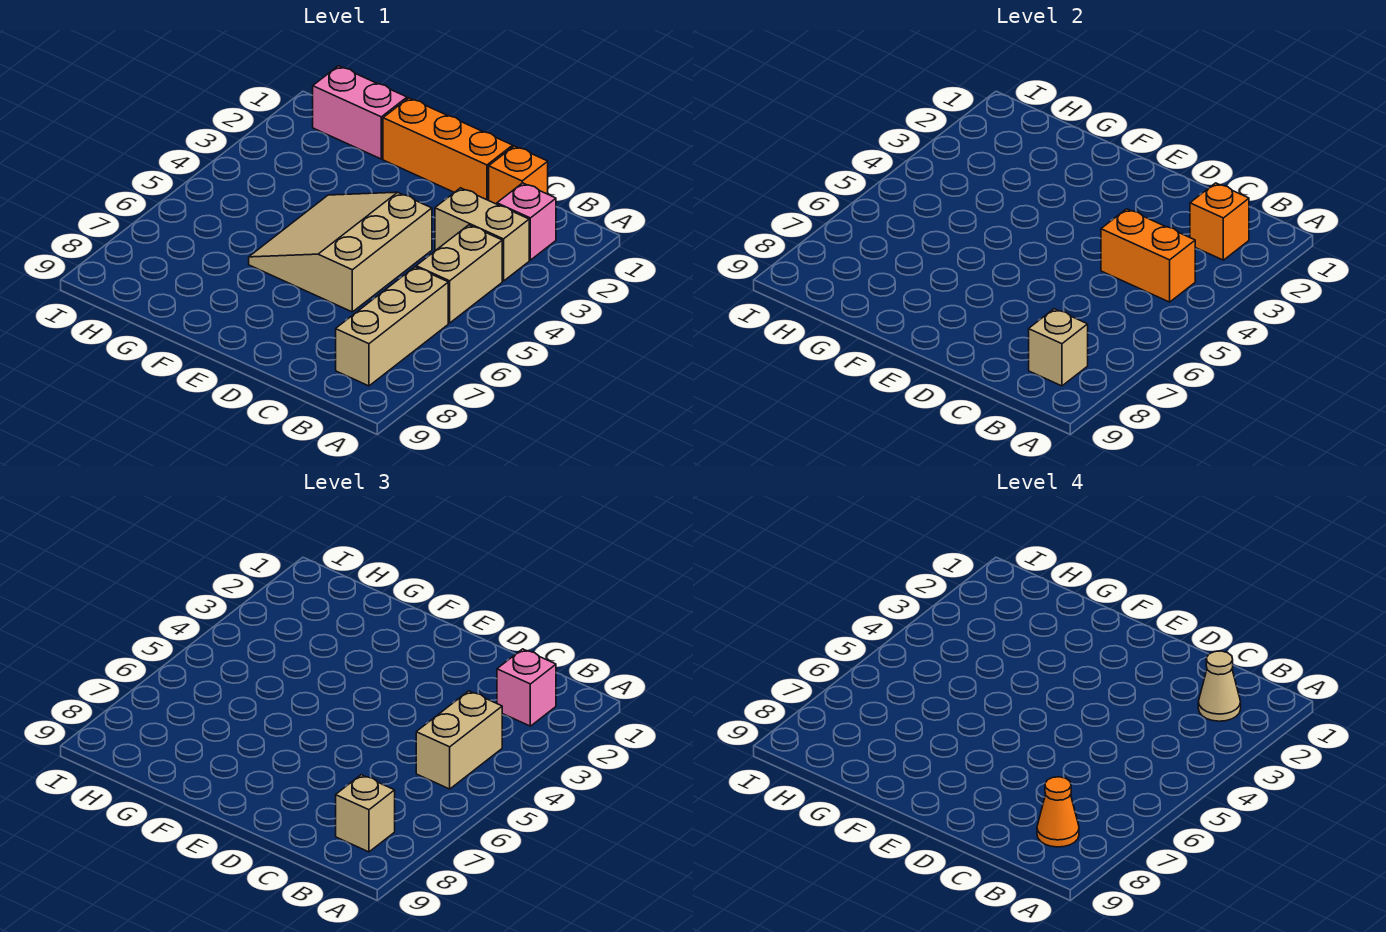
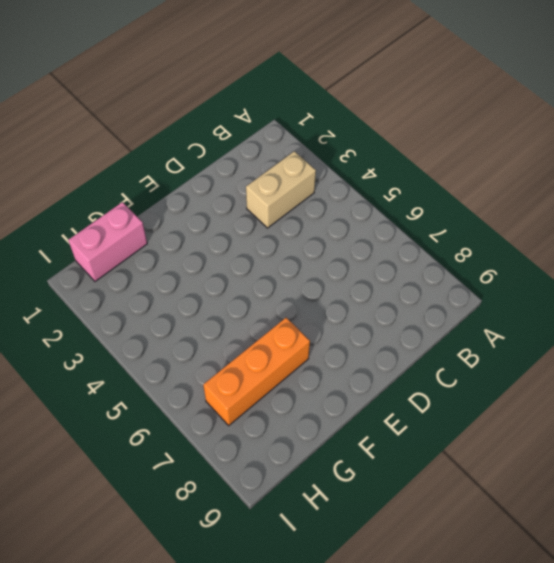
orange 1x3 brick [203,318,310,425] -> orange 1x3 brick moved to [383,98,513,200]
none -> pink 1x1 brick [497,183,556,260]
none -> tan 1x2 brick [416,225,502,323]
none -> tan 1x3 brick [336,267,448,386]

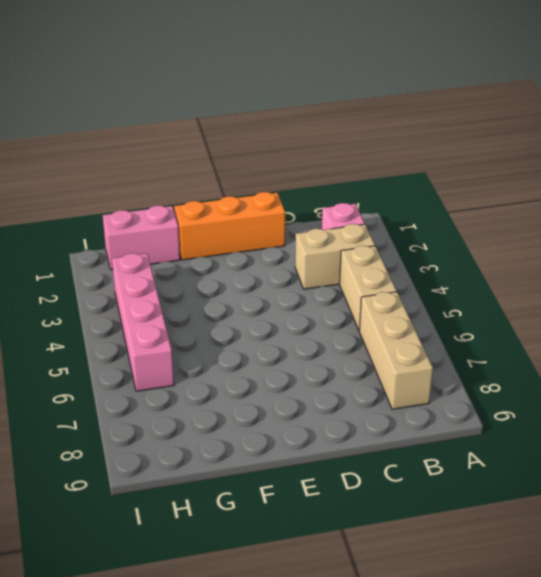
pink 1x4 brick [112,253,174,391] -> none
none -> orange 1x1 brick [489,146,548,204]
none -> tan 3x3 slope [249,192,432,312]
none -> orange 1x1 brick [1190,183,1249,260]

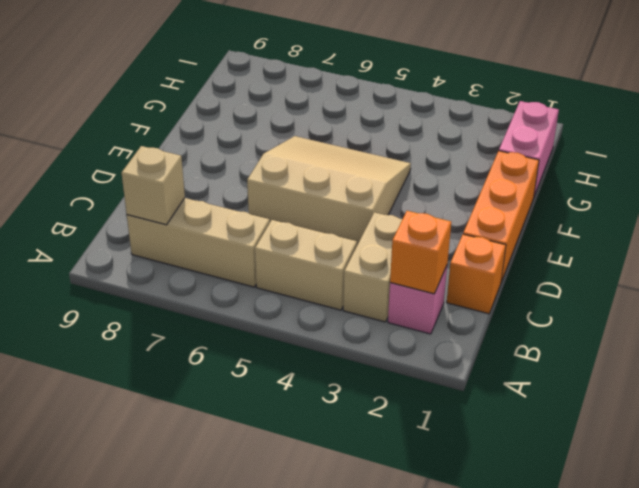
none -> orange 1x2 brick [1101,209,1195,302]
none -> pink 1x1 brick [497,649,556,726]
none -> tan 1x2 brick [416,691,502,789]

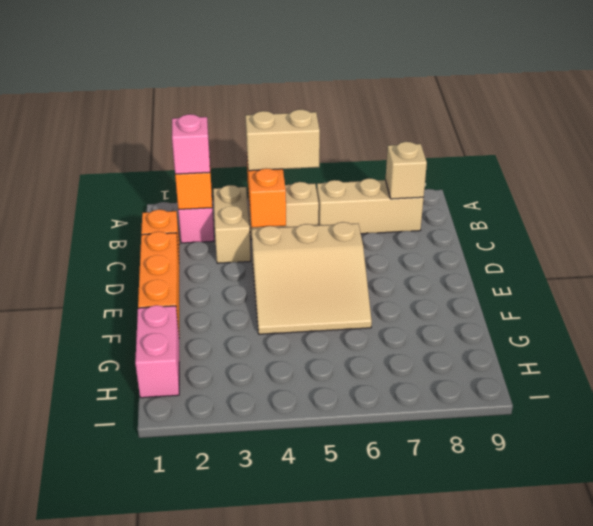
none -> tan 1x1 brick [336,775,395,852]
none -> tan 1x1 cone [1198,651,1241,721]
none -> orange 1x1 cone [1037,777,1079,847]

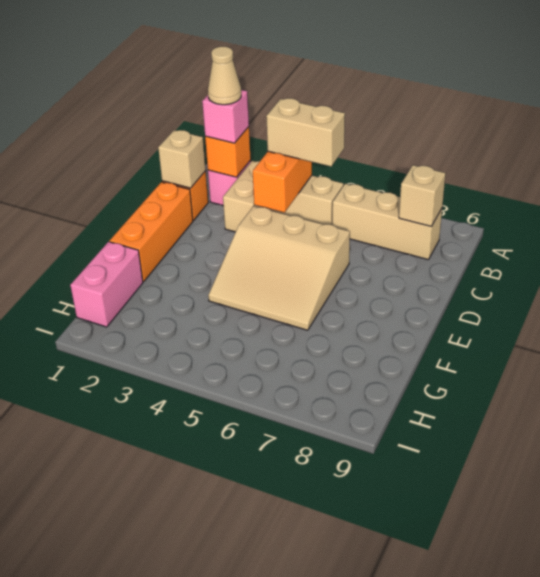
tan 1x1 brick [158,130,206,188] -> tan 1x1 brick moved to [336,775,395,852]
none -> orange 1x1 cone [1037,777,1079,847]

